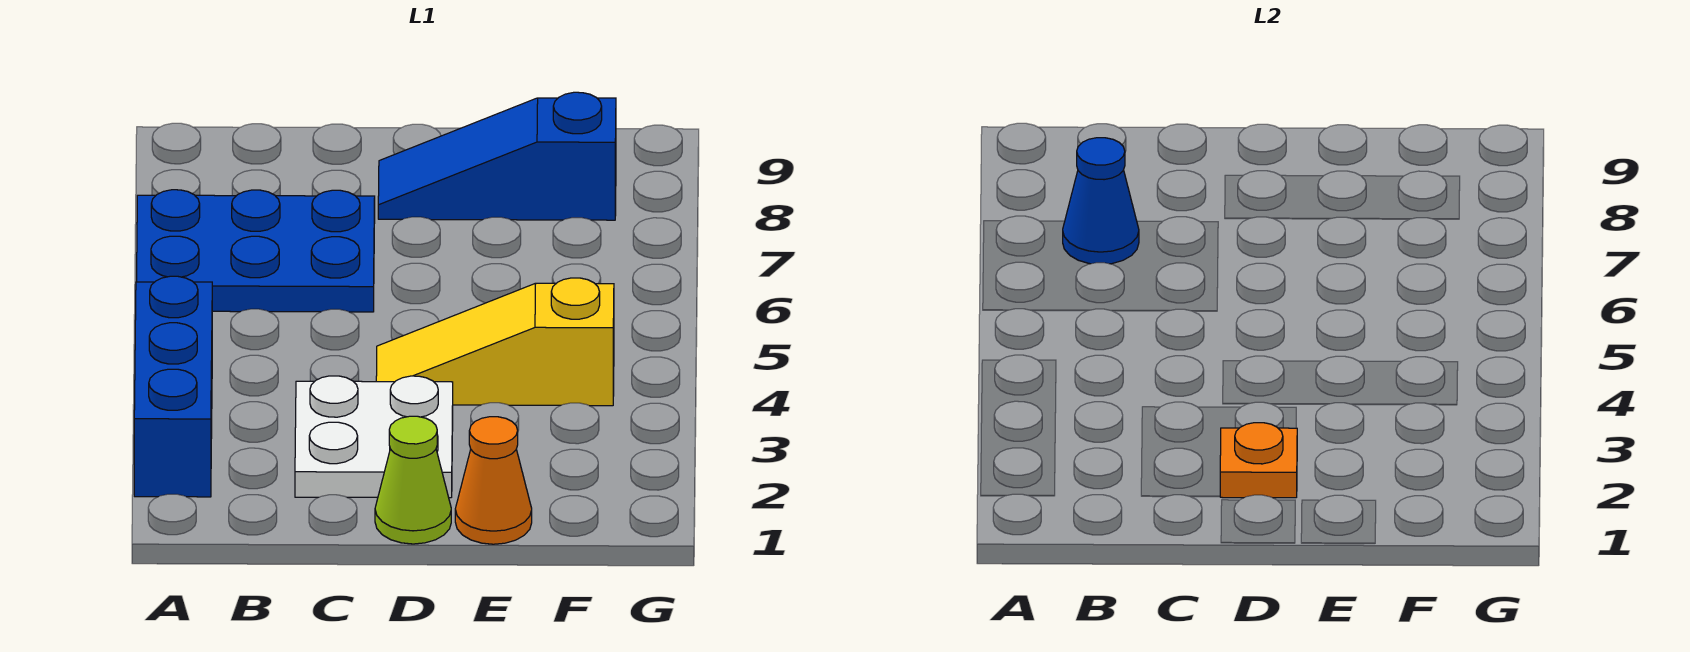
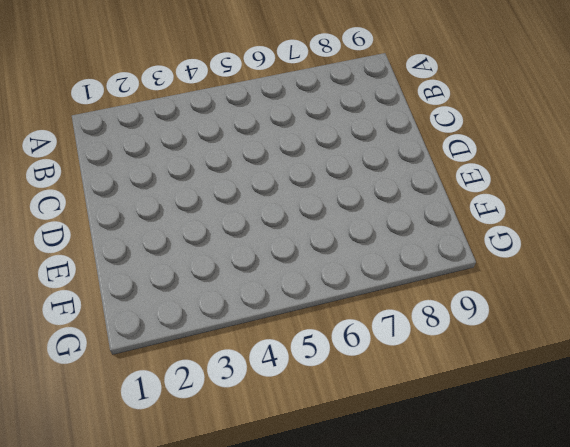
none -> blue 1x3 brick [134,276,212,497]
none -> blue 2x3 plate [137,190,375,312]

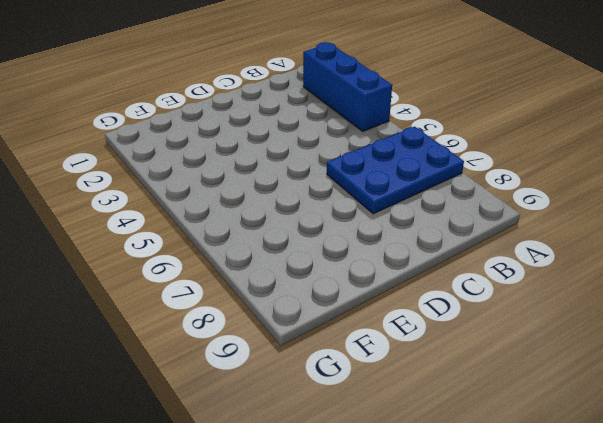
none -> white 2x2 plate [295,376,453,498]
none -> lime 1x1 cone [375,416,451,544]

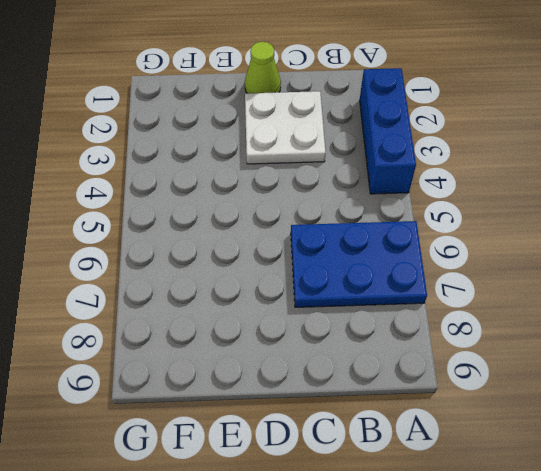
none -> yellow 1x3 slope [376,278,614,406]
none -> blue 1x3 slope [378,92,616,220]

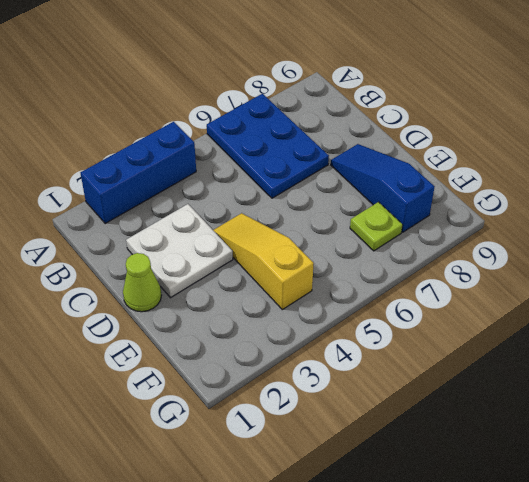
lime 1x1 plate [350,202,402,251] -> none
none -> orange 1x1 cone [455,417,532,544]
none -> blue 1x1 cone [1063,138,1139,264]

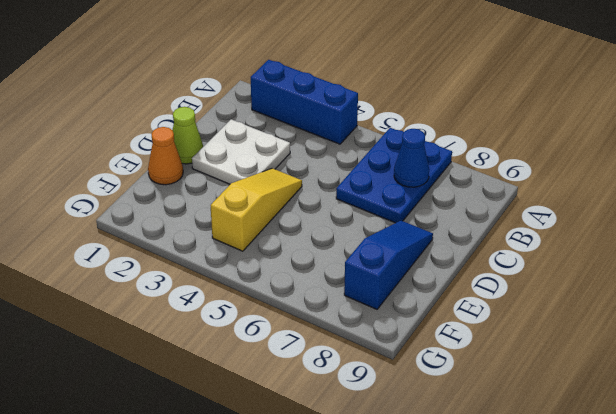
none -> orange 1x1 plate [1220,423,1297,498]

